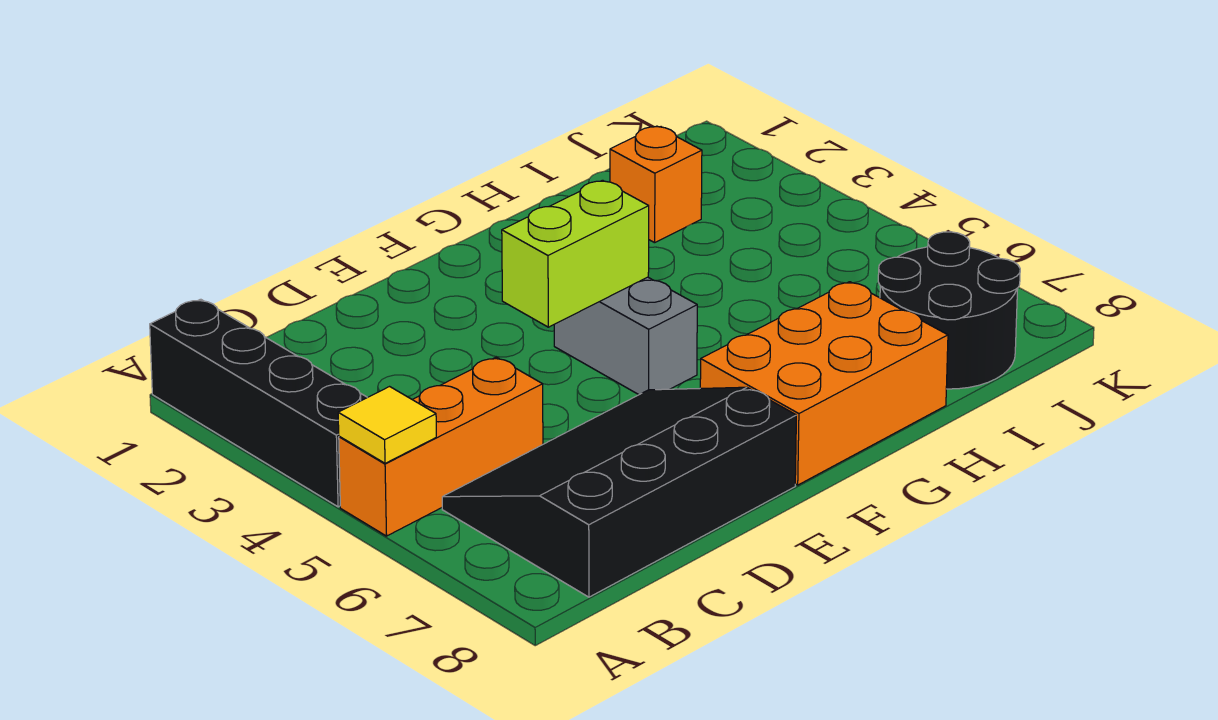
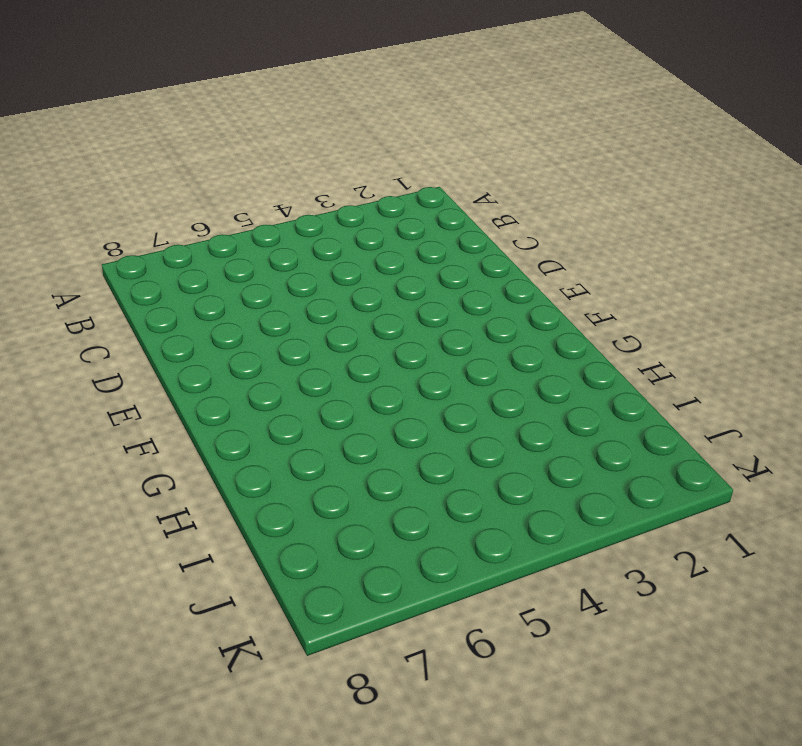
none -> black 1x4 brick [150,299,367,507]
none -> orange 1x3 brick [339,357,543,536]

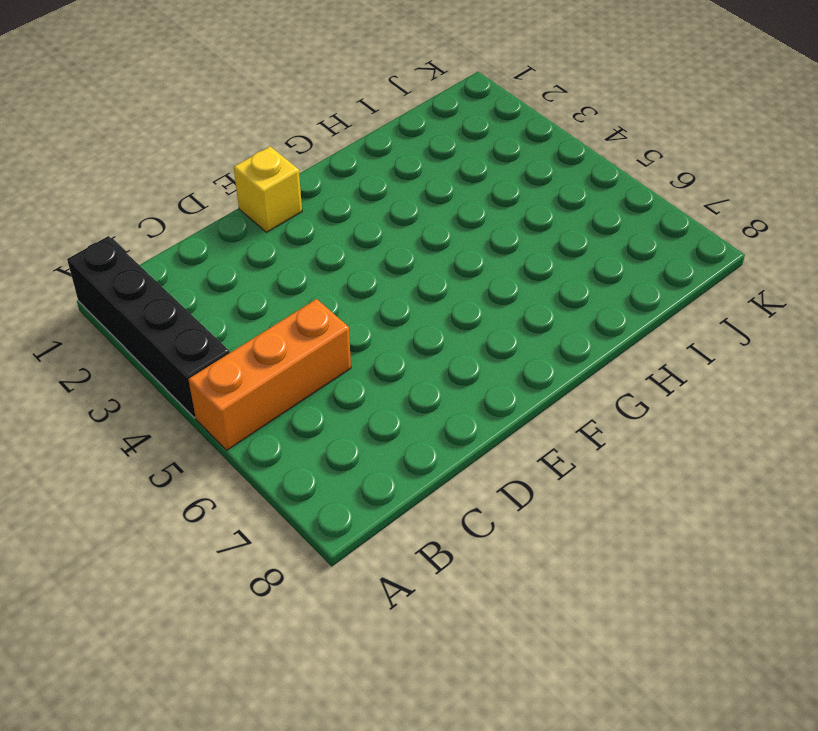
yellow 1x1 brick [234,146,302,232] -> none
none -> black 3x4 slope [442,387,796,597]
none -> grey 1x2 brick [554,277,697,395]

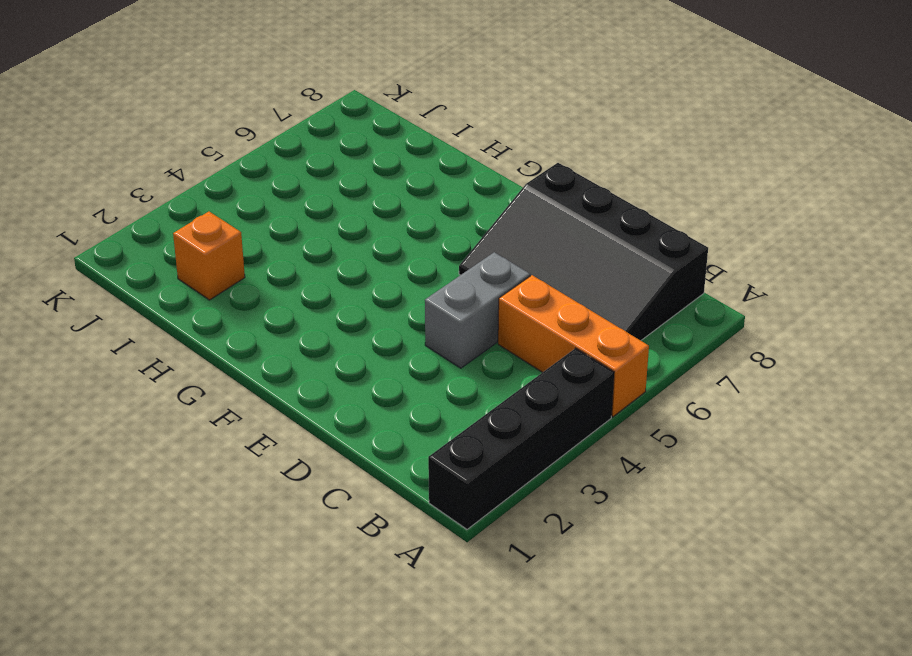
grey 1x2 brick [425,252,530,368] -> grey 1x2 brick moved to [554,277,697,395]
none -> orange 2x3 brick [700,282,948,485]
none -> black 2x2 round brick [878,232,1020,389]

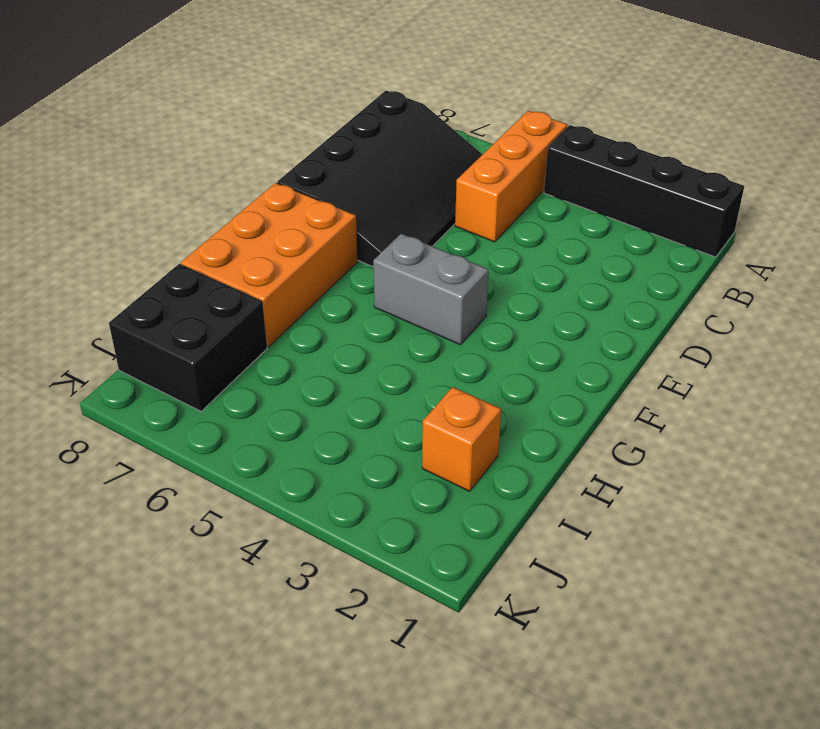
black 2x2 brick [109,264,267,411] -> black 2x2 round brick [878,232,1020,389]
none -> yellow 1x1 tile [338,387,436,463]
none -> lime 1x2 brick [502,180,649,327]

